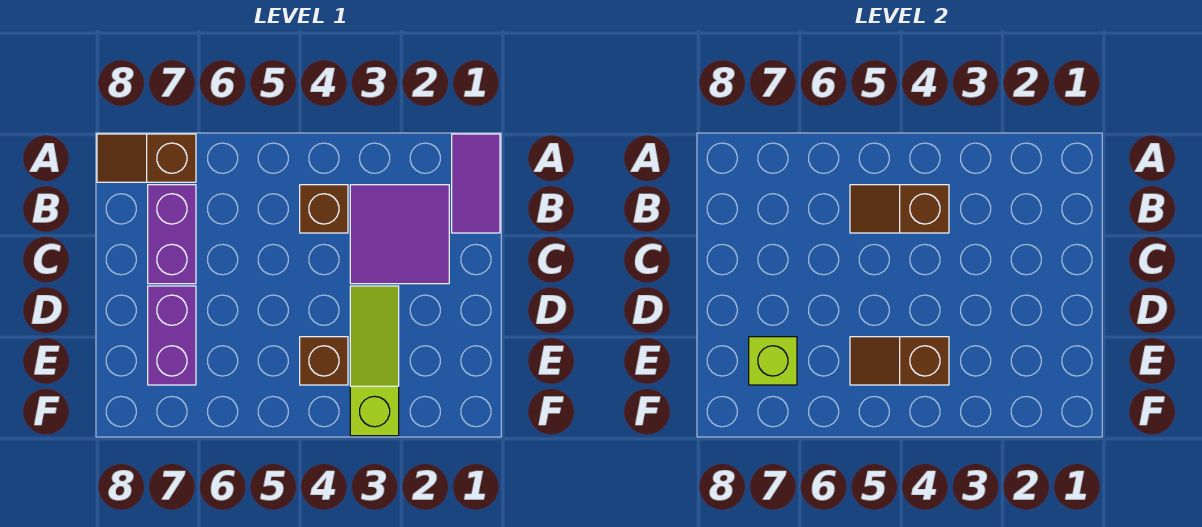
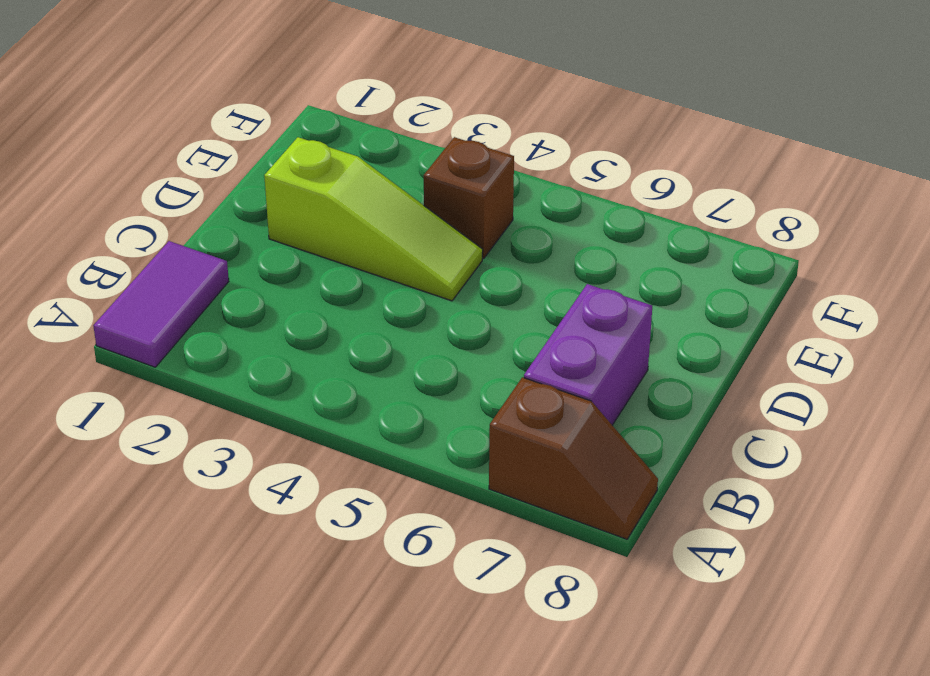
lime 1x3 slope [264,137,483,301] -> lime 1x3 slope turned to [350,286,399,436]
none -> purple 2x2 tile [350,185,449,284]
none -> brown 1x1 brick [300,185,348,233]

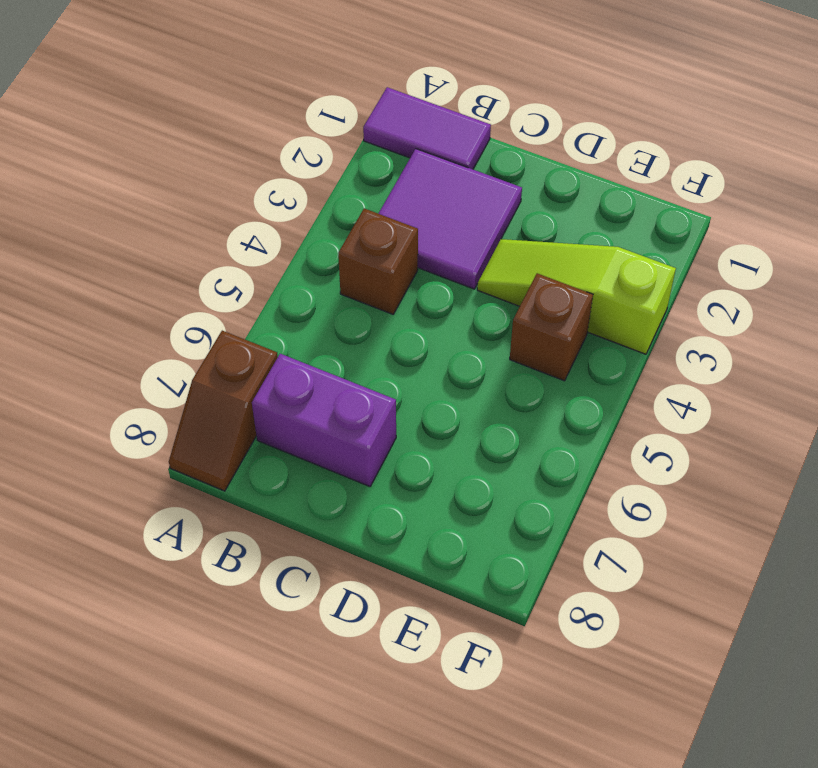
none -> purple 1x2 brick [148,286,196,385]
none -> brown 1x2 slope [850,185,949,233]

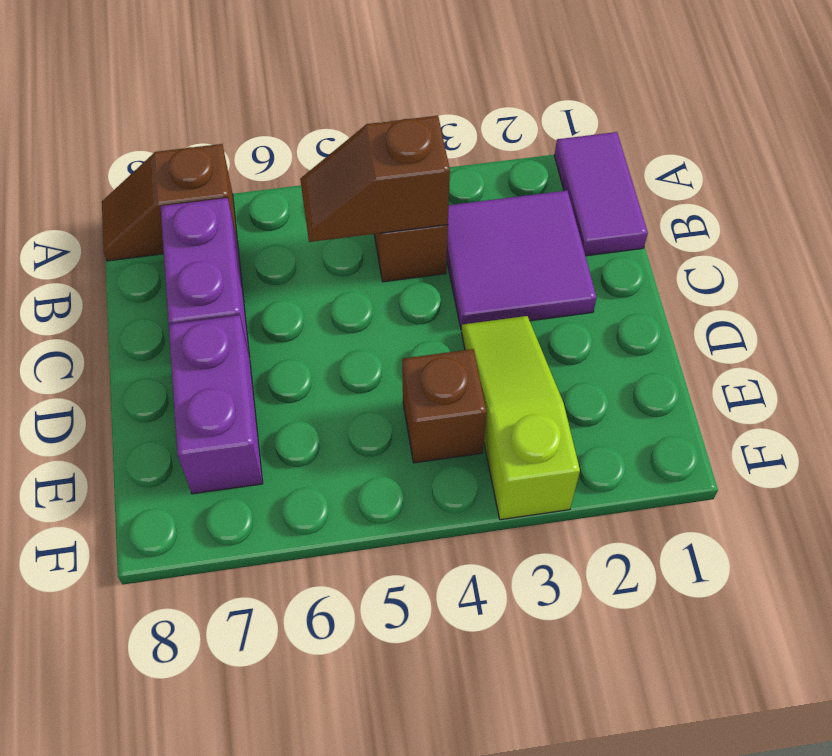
none -> brown 1x2 slope [850,337,949,385]
none -> lime 1x1 brick [749,337,797,385]

